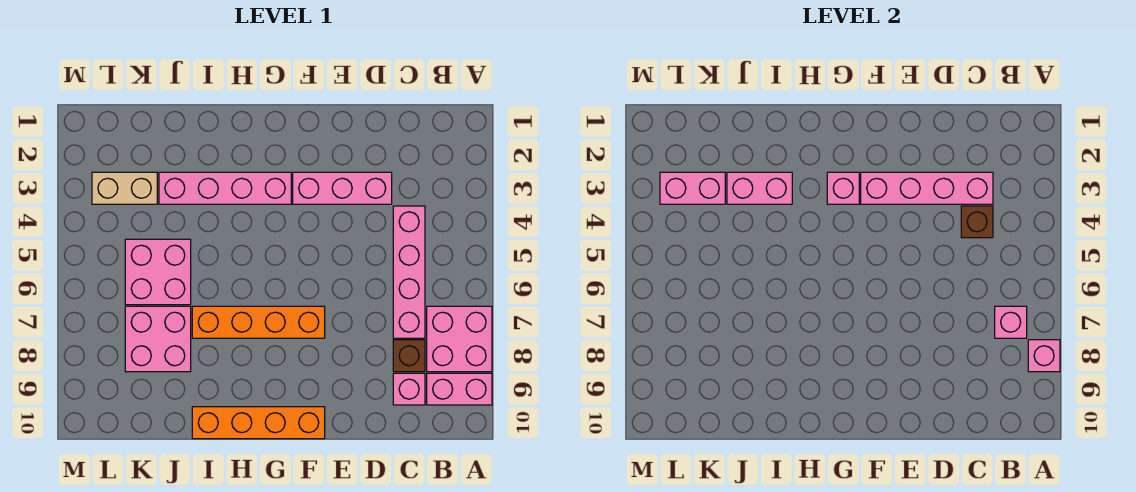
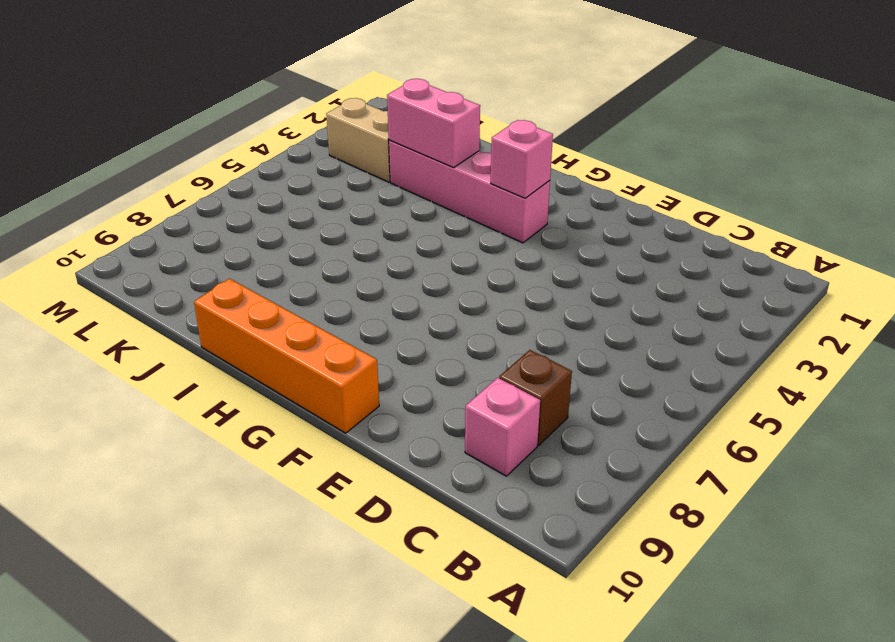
none -> pink 2x2 brick [427,306,492,372]
none -> pink 1x2 brick [427,373,492,405]
none -> pink 1x4 brick [393,206,425,338]

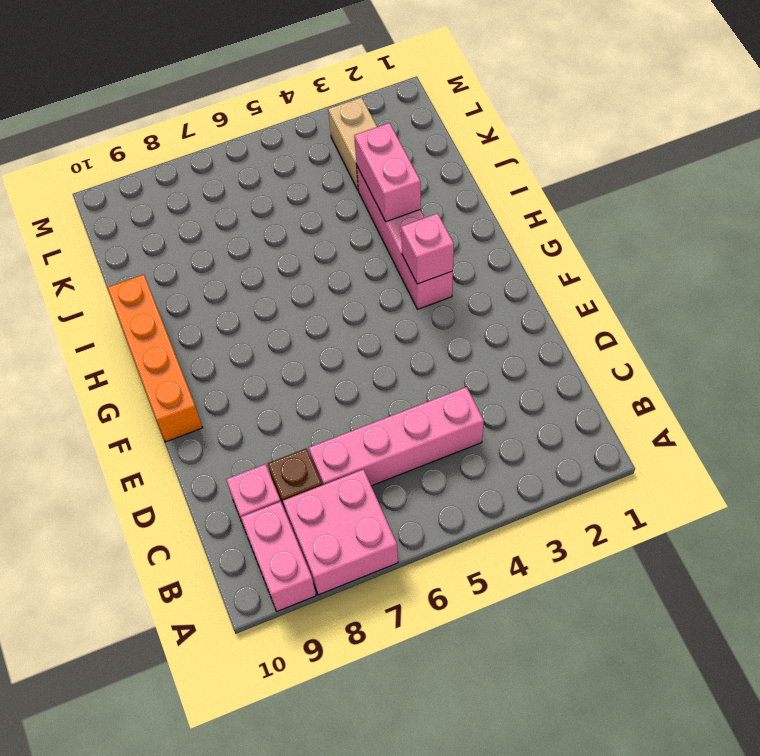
none -> pink 1x3 brick [293,172,392,204]
none -> orange 1x4 brick [192,306,325,338]
none -> pink 2x2 brick [125,239,191,305]

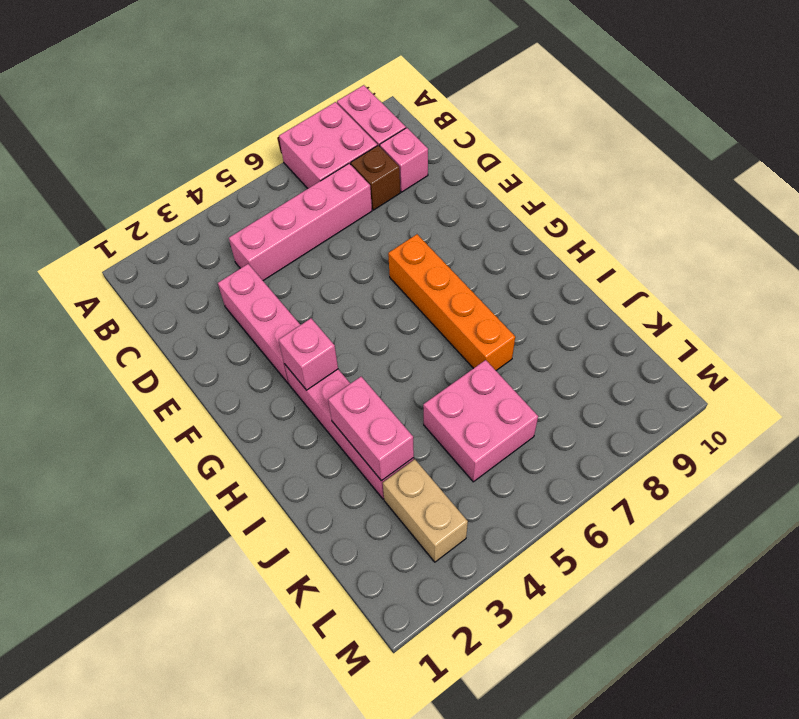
none -> orange 1x4 brick [192,407,325,439]
none -> pink 2x2 brick [125,306,191,372]
none -> pink 1x1 brick [1028,340,1060,372]

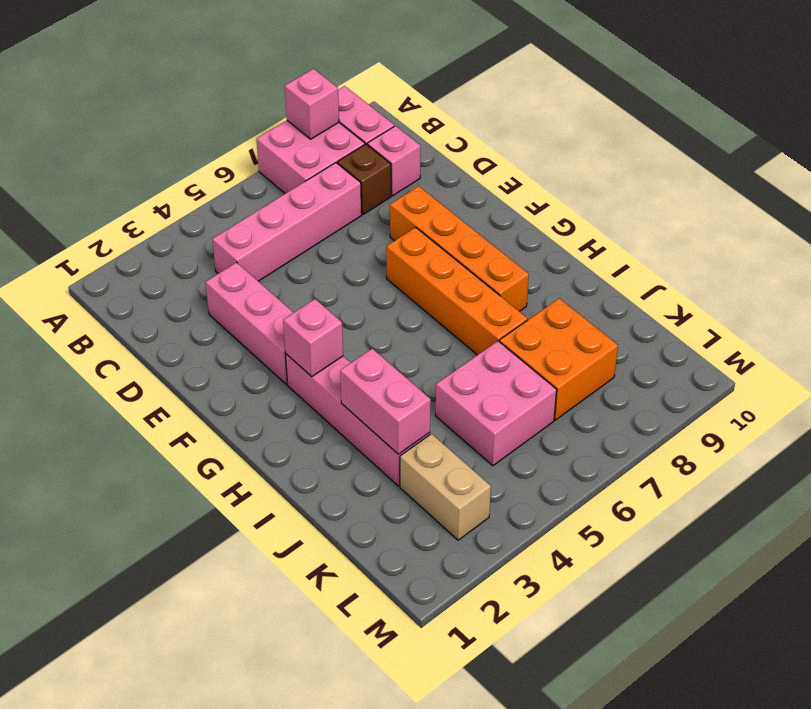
orange 1x4 brick [390,186,529,311] -> orange 1x4 brick moved to [192,407,325,439]
orange 2x2 brick [500,298,618,420] -> pink 2x2 brick [125,306,191,372]
none -> pink 1x1 brick [995,306,1027,338]
none -> pink 1x4 brick [861,172,993,204]
none -> brown 1x1 brick [961,206,993,238]

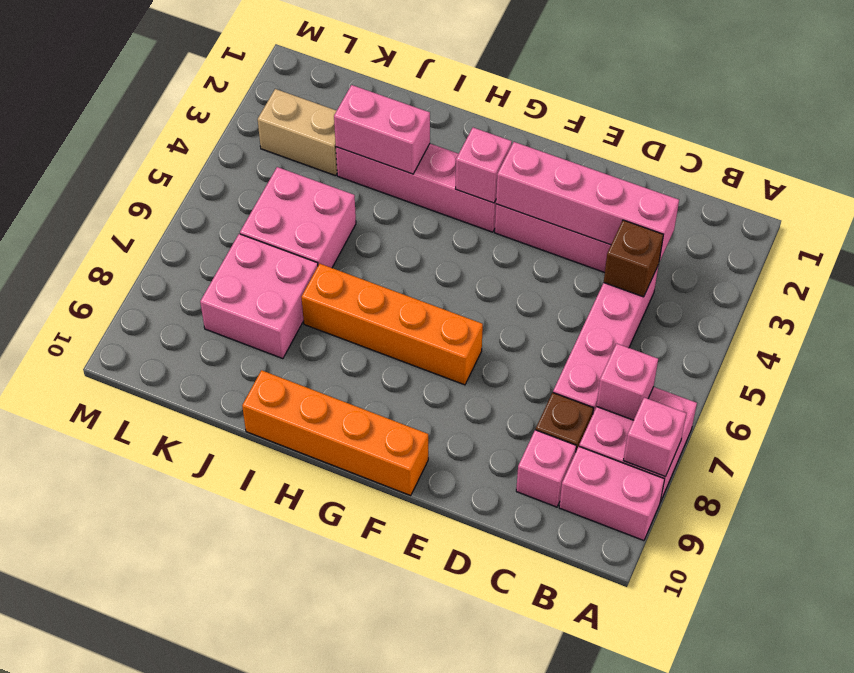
none -> pink 1x2 brick [660,172,725,204]

